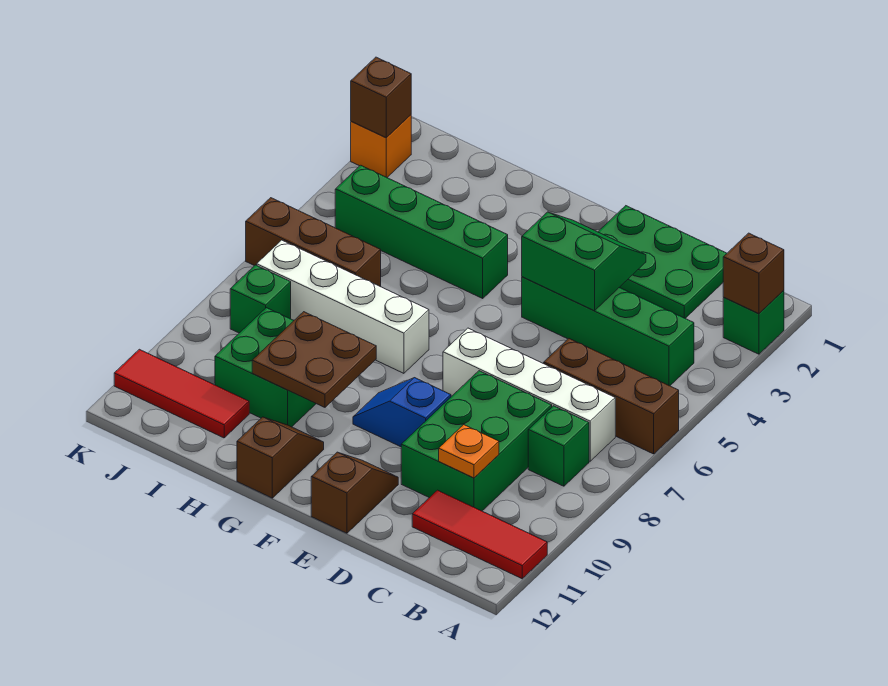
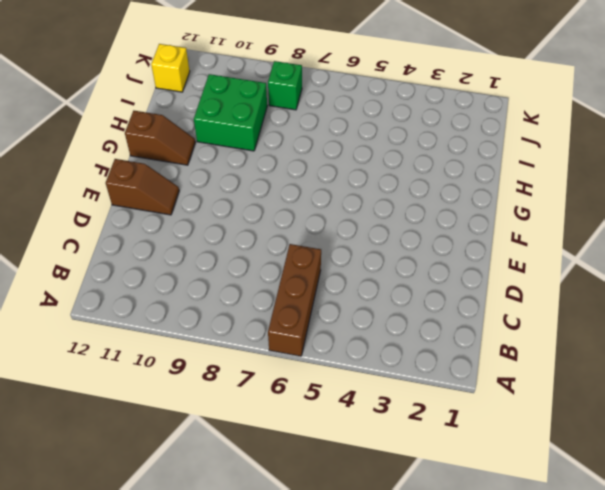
yellow 1x1 brick [151,44,190,92] -> none
none -> green 1x1 brick [723,290,784,354]
none -> red 1x3 tile [412,490,547,579]
none -> green 1x4 brick [522,277,694,386]

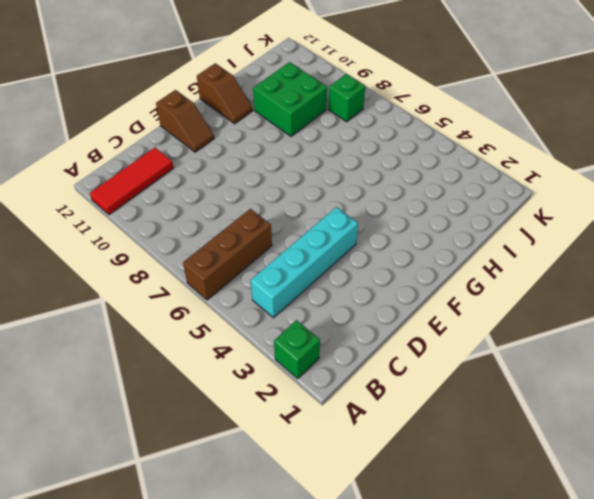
cyan 1x4 brick [251,207,358,318] -> green 1x4 brick [522,277,694,386]
none -> white 1x4 brick [443,328,615,461]
none -> green 1x1 brick [528,406,589,486]
none -> green 2x3 plate [598,206,727,318]

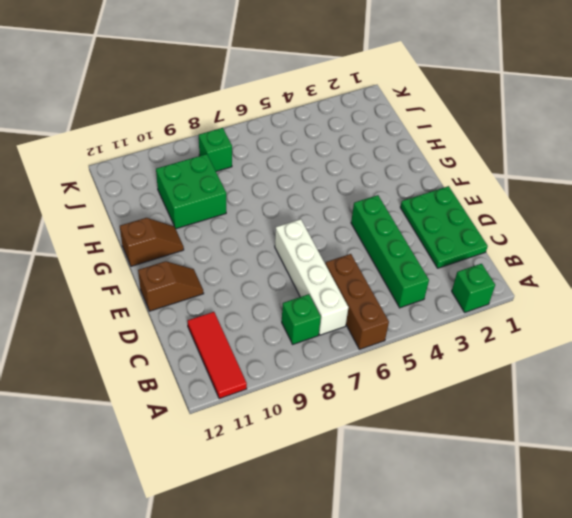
none -> green 2x3 brick [401,371,552,511]
none -> blue 1x2 slope [353,378,451,447]
none -> green 1x4 brick [335,165,508,298]

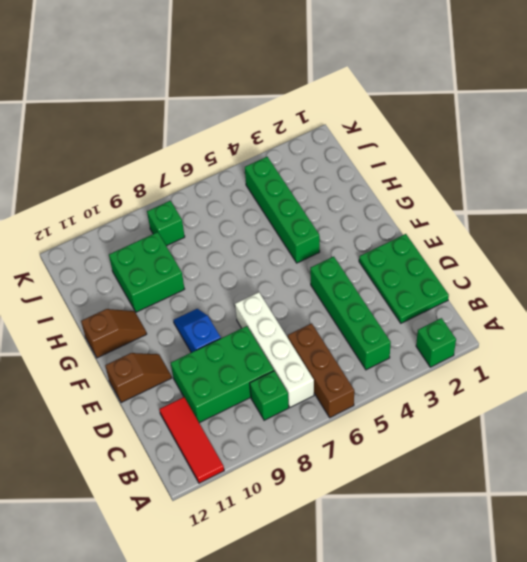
none -> white 1x4 brick [257,240,429,373]
none -> brown 1x3 brick [246,198,381,287]
none -> red 1x3 tile [114,349,249,438]

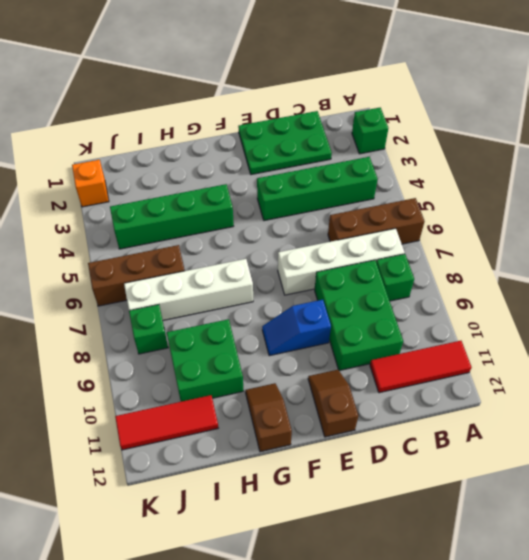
none -> brown 1x1 brick [723,233,784,314]
none -> orange 1x1 plate [439,425,499,478]
none -> green 2x2 slope [522,212,646,311]

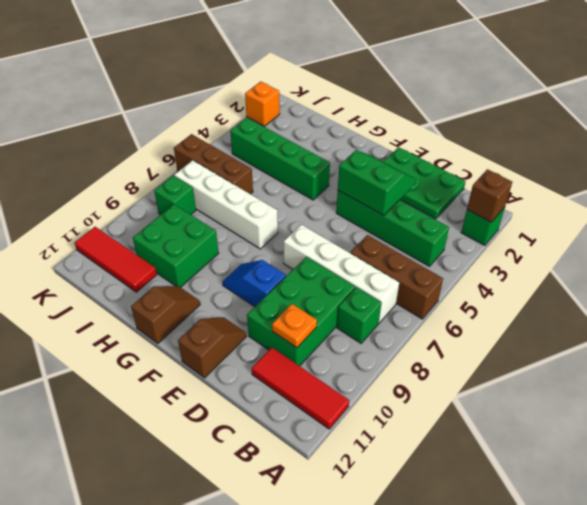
none -> brown 2x2 plate [252,312,376,407]
none -> brown 1x1 brick [351,57,411,138]

